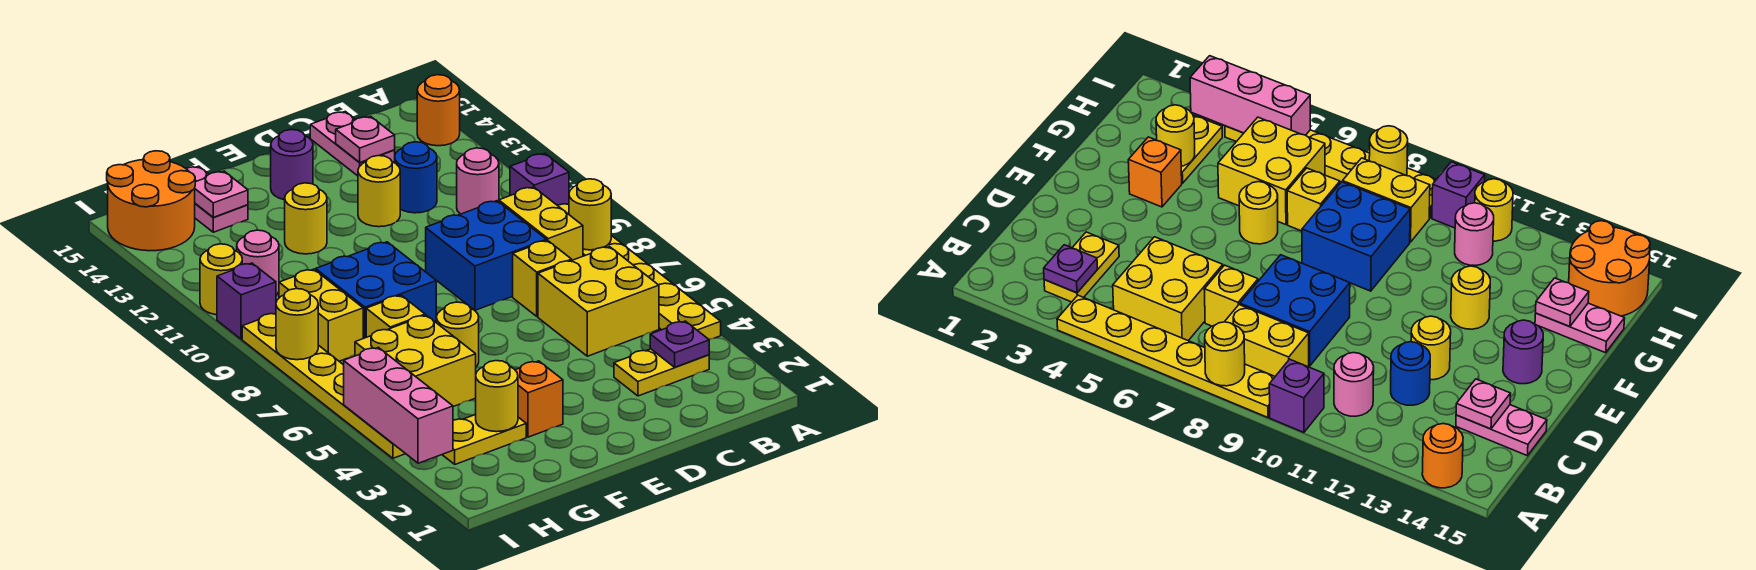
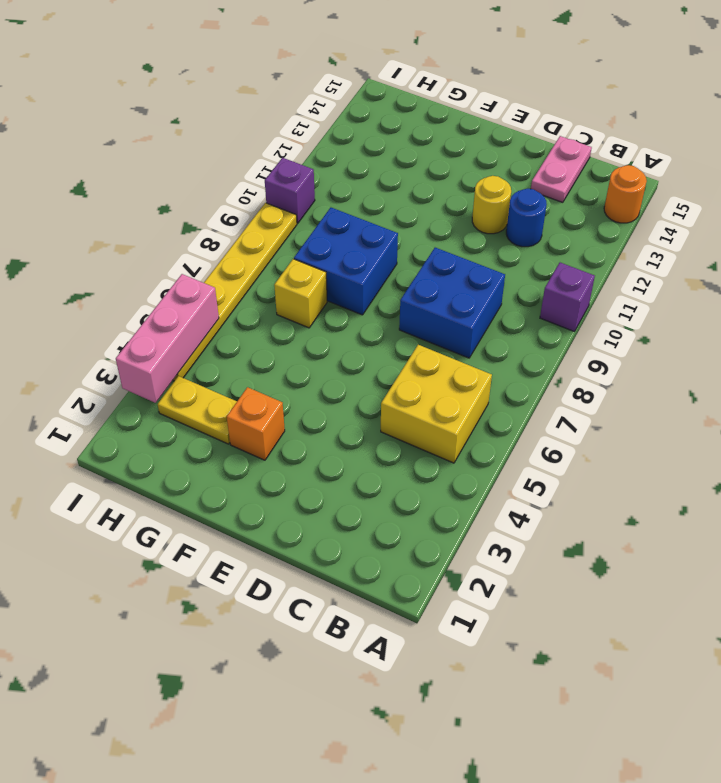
none -> yellow 1x6 plate [557,204,721,339]
none -> yellow 1x2 plate [614,349,709,396]
none -> yellow 1x2 brick [499,187,583,260]
none -> pink 1x1 round brick [457,148,499,214]

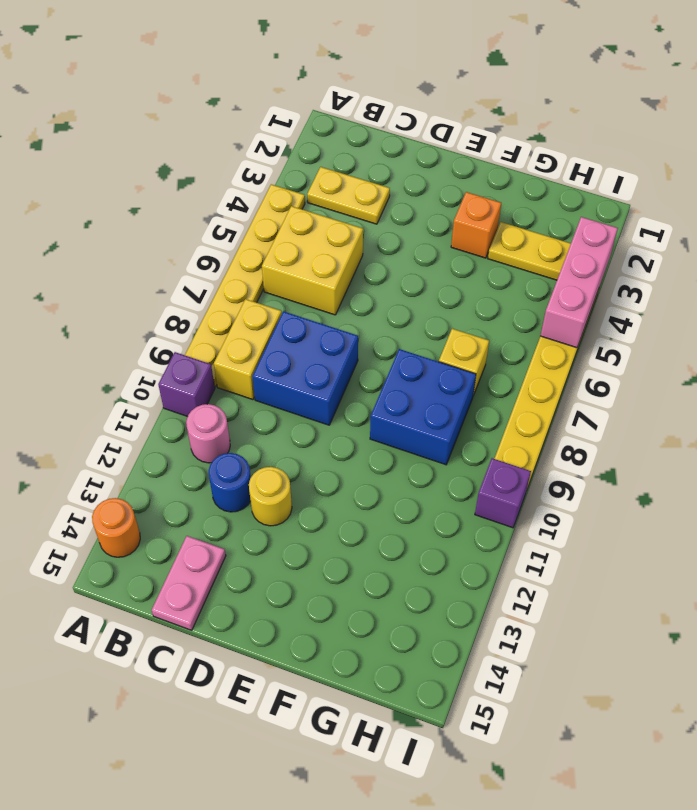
none -> yellow 1x1 brick [513,240,572,316]
none -> purple 1x1 round brick [271,130,313,200]
none -> yellow 1x1 round brick [436,302,479,367]
none -> yellow 1x1 round brick [285,183,327,254]

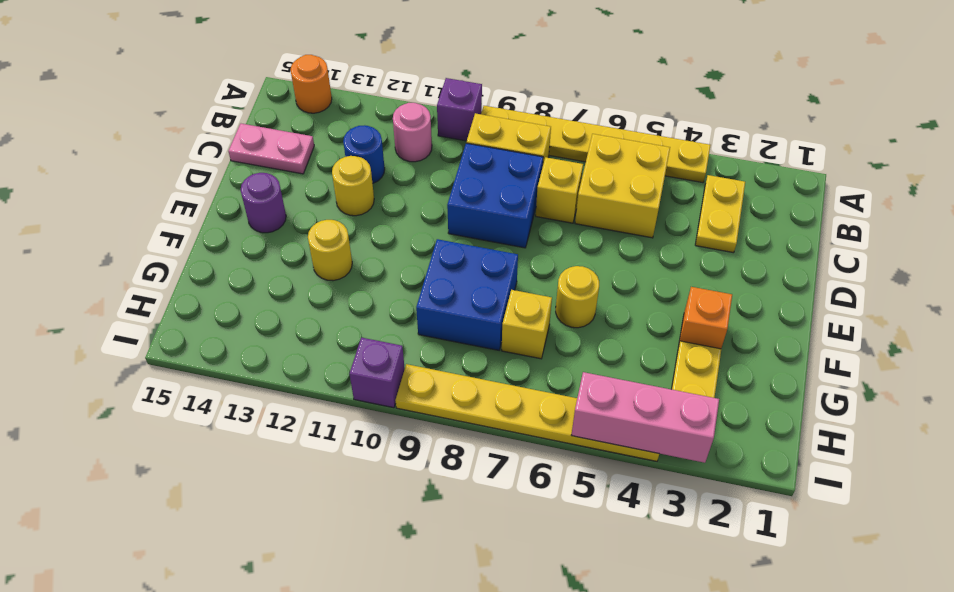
none -> yellow 2x2 brick [355,315,476,407]
none -> pink 1x2 plate [186,166,248,232]
none -> yellow 1x2 brick [279,269,363,361]
none -> pink 1x1 round brick [237,230,279,295]

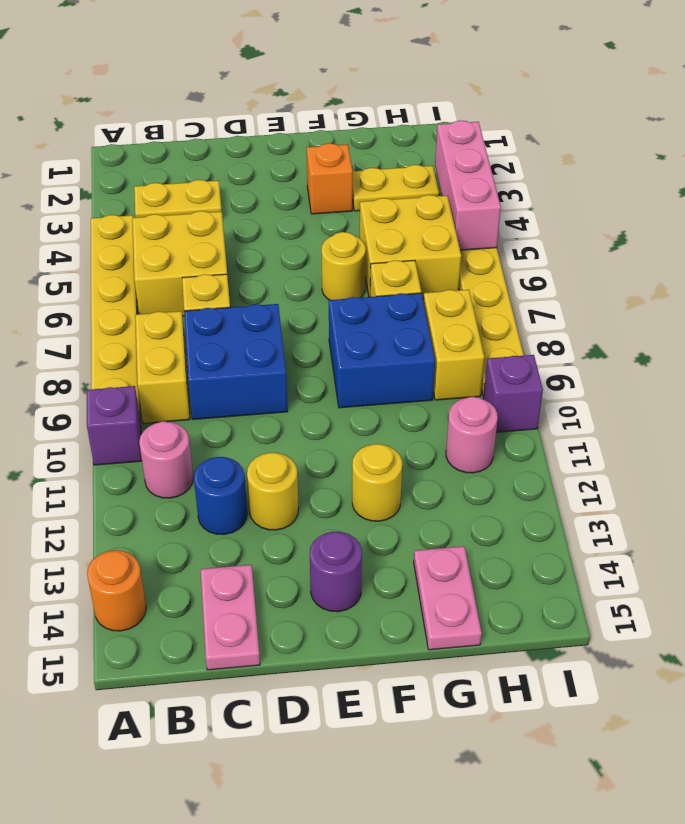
none -> orange 2x2 round brick [107,151,196,251]
none -> yellow 1x1 round brick [200,244,242,315]
none -> yellow 1x1 round brick [569,179,611,250]
none -> purple 1x1 plate [650,321,709,367]

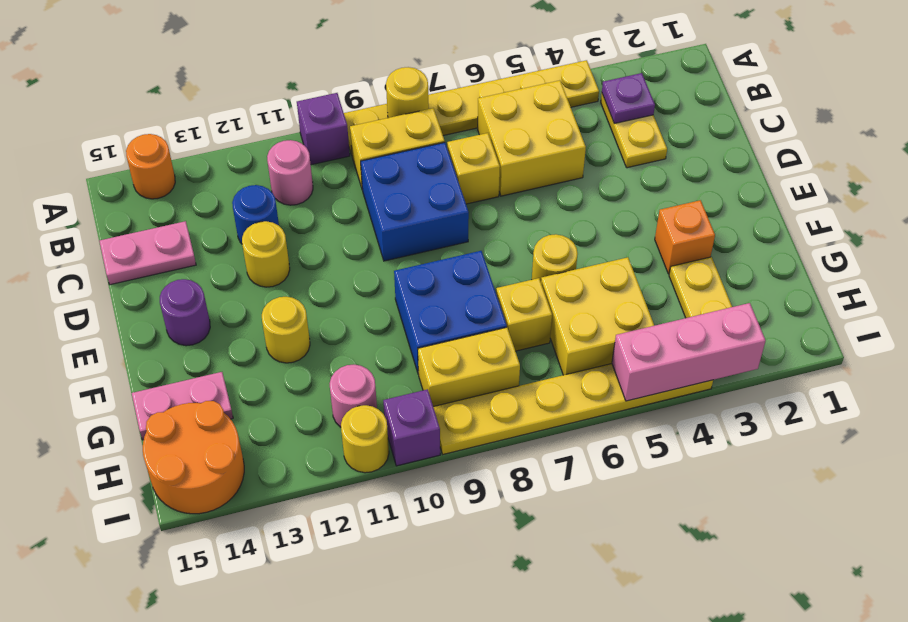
none -> pink 1x1 plate [336,116,395,162]
none -> yellow 1x1 round brick [475,361,518,432]
none -> pink 1x1 plate [195,171,248,217]
none -> yellow 1x1 round brick [276,289,318,360]

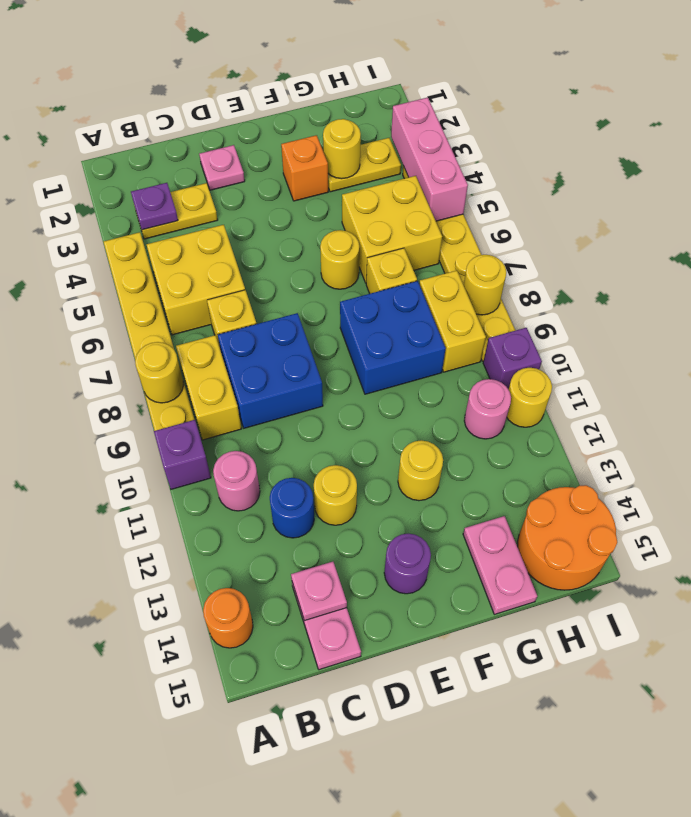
pink 1x1 plate [199,145,245,190] -> pink 1x1 plate moved to [195,171,248,217]

